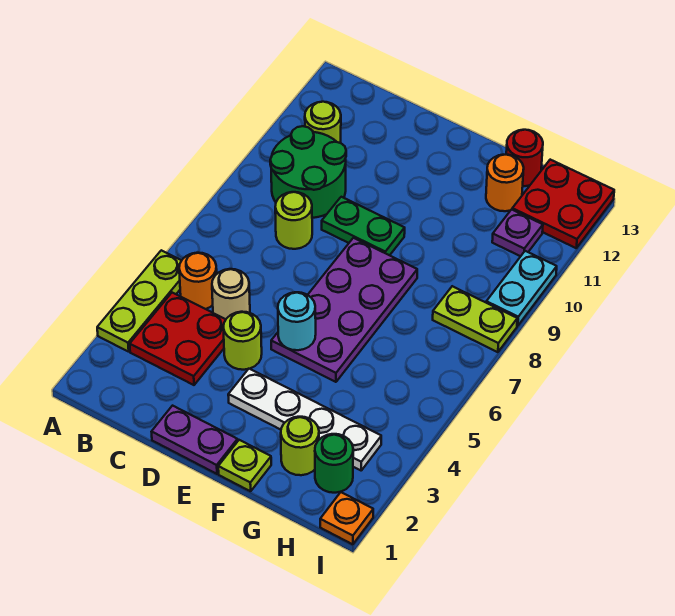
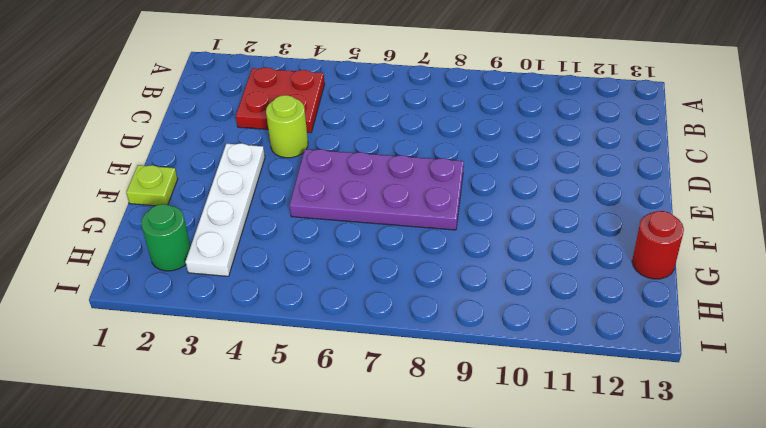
none -> lime 1x3 plate [97,250,182,352]
none -> orange 1x1 round brick [179,253,217,309]
none -> green 2x2 round brick [270,126,346,218]

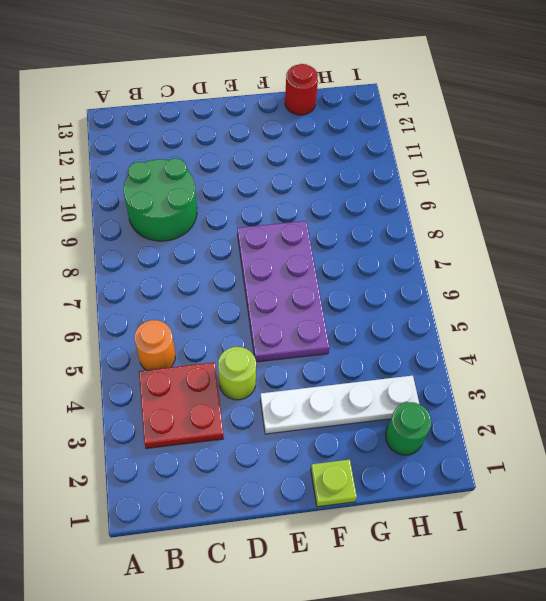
none -> lime 1x3 plate [97,250,182,352]
none -> lime 1x1 round brick [305,102,341,143]
none -> tan 1x1 round brick [212,269,250,319]

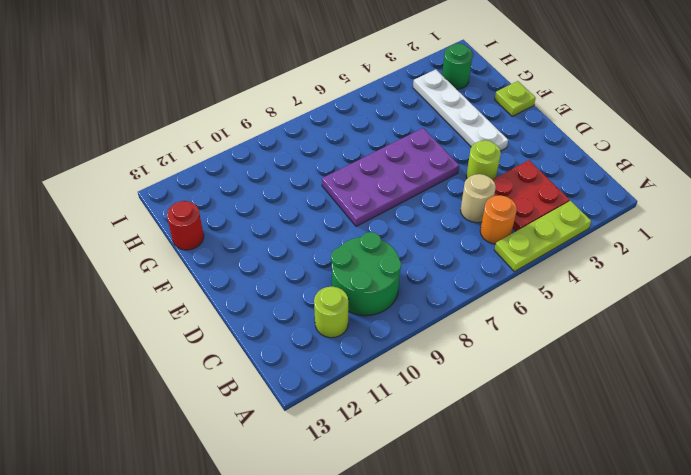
none -> lime 1x1 round brick [275,192,312,249]
none -> purple 1x2 plate [152,406,238,474]
none -> green 1x2 plate [322,197,405,255]

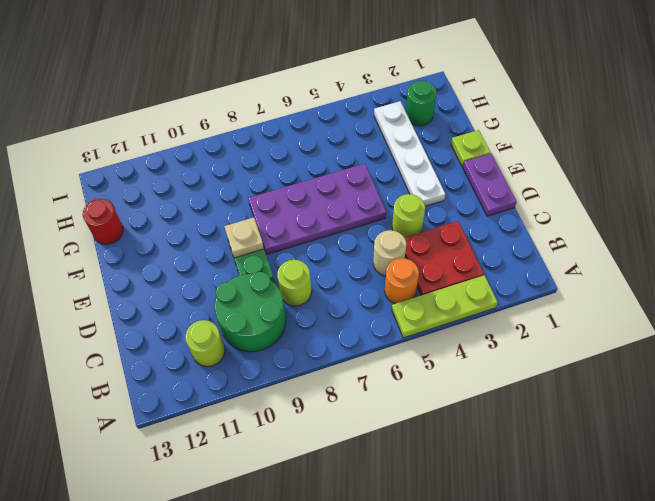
tan 1x1 plate [224,217,264,258] -> none
none -> lime 1x1 round brick [281,417,319,475]
none -> orange 1x1 round brick [486,155,524,211]
none -> lime 1x2 plate [433,286,517,352]

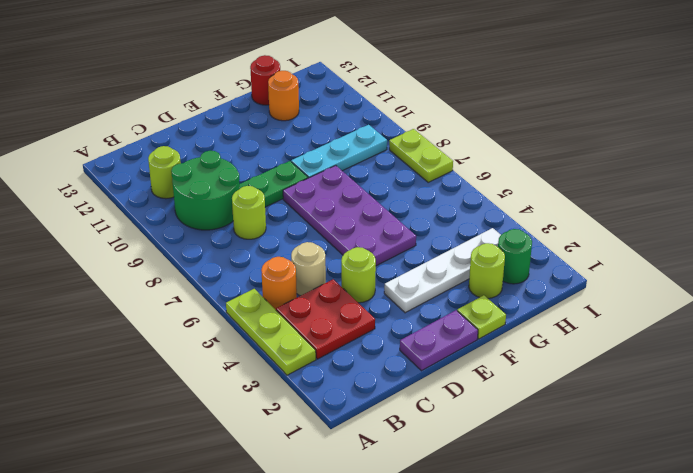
cyan 1x3 plate [291,125,387,178] -> none
lime 1x2 plate [389,129,453,182] -> lime 1x2 plate turned to [433,286,517,352]
none -> purple 1x1 plate [492,210,543,256]
none -> red 2x2 plate [512,160,614,248]
none -> orange 1x1 plate [320,492,373,544]

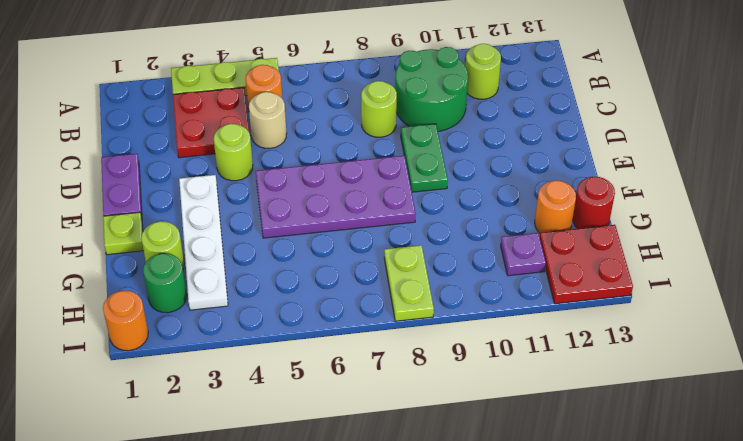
orange 1x1 round brick [103,291,148,351] -> orange 1x1 plate [320,492,373,544]
none -> cyan 1x2 plate [486,251,557,326]
none -> cyan 1x1 round brick [278,292,316,350]

